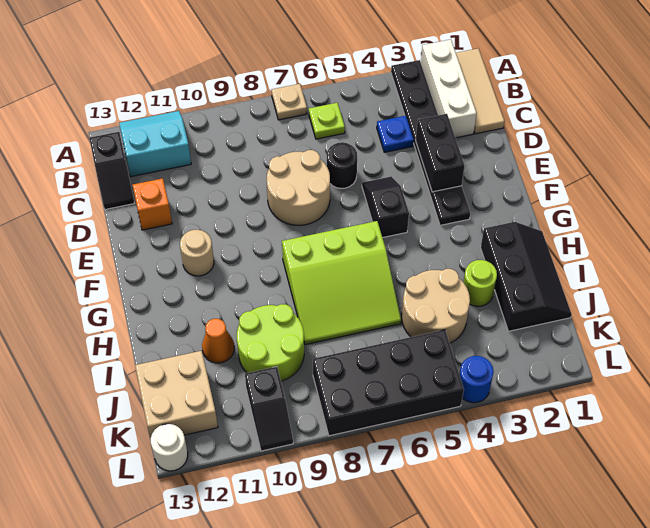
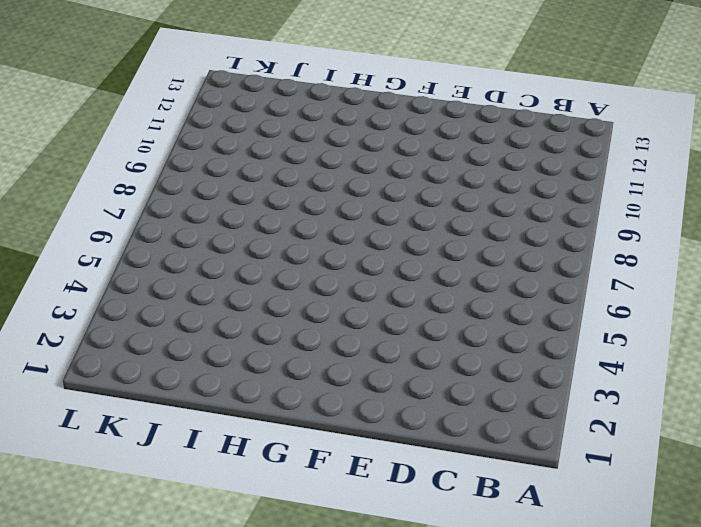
none -> tan 1x3 tile [456,48,505,134]
none -> white 1x3 brick [421,39,477,138]
none -> black 1x6 plate [391,60,470,225]

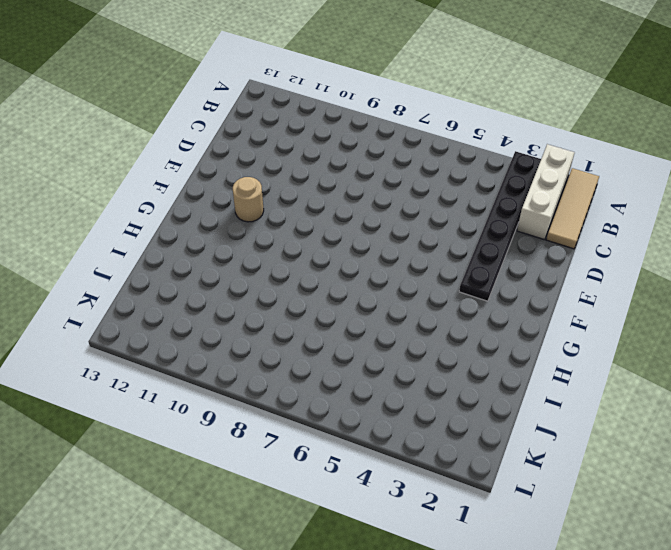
none -> tan 1x1 plate [272,84,307,120]
none -> cyan 2x2 slope [119,111,191,177]
none -> lime 1x1 plate [309,103,345,139]

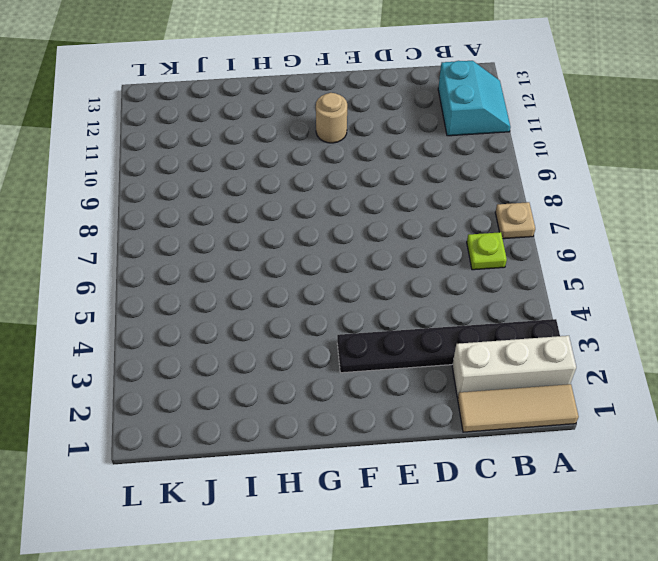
none -> black 1x2 slope [89,132,134,210]
none -> blue 1x1 plate [377,116,414,152]
none -> black 1x1 round brick [327,142,357,189]

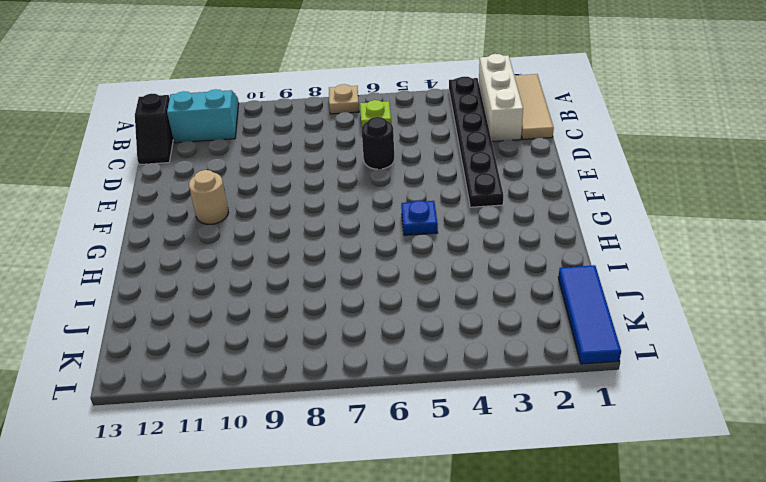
blue 1x1 plate [401,200,438,235] -> blue 1x1 plate moved to [377,116,414,152]
blue 1x3 tile [558,265,621,364] -> black 2x3 slope [481,222,572,331]
none -> tan 2x2 round brick [266,150,330,225]
none -> orange 1x1 brick [133,178,172,230]
none -> black 1x2 slope [362,176,409,238]

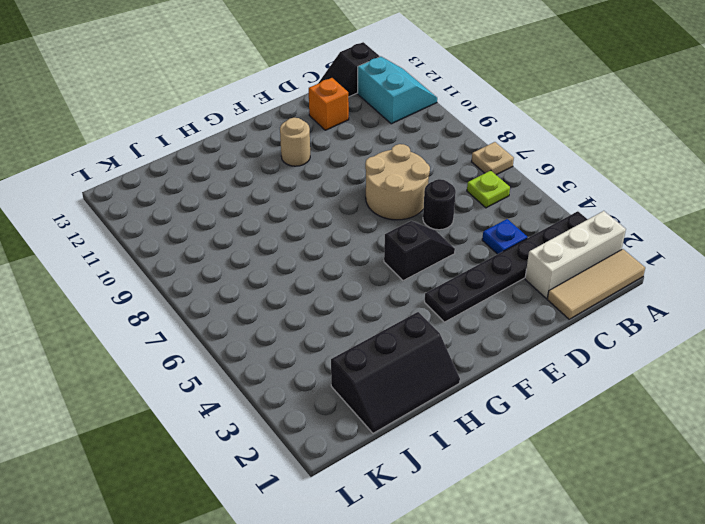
none -> lime 3x3 slope [282,221,401,345]
none -> lime 1x1 round brick [463,260,497,306]
none -> tan 2x2 round brick [402,269,470,343]

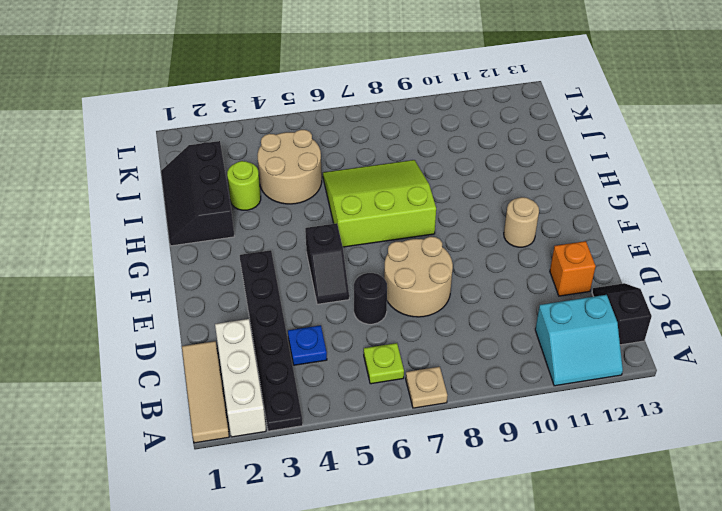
none -> lime 2x2 round brick [237,304,304,381]
none -> orange 1x1 cone [202,319,234,363]
none -> tan 2x2 brick [135,351,218,438]

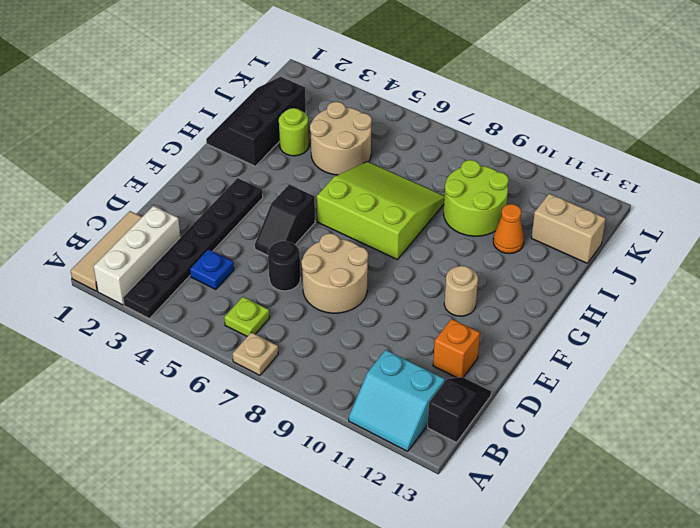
tan 1x2 brick [531,194,606,263] -> tan 2x2 brick [135,351,218,438]
none -> black 2x4 brick [313,330,464,436]
none -> black 1x2 slope [245,367,293,451]
none -> blue 1x1 round brick [459,356,494,403]

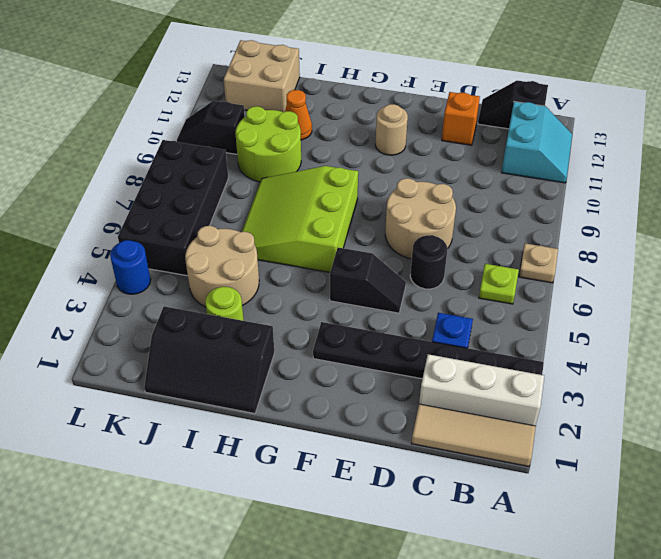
none -> white 1x1 round brick [151,424,188,471]
none -> black 1x2 brick [416,114,465,192]

